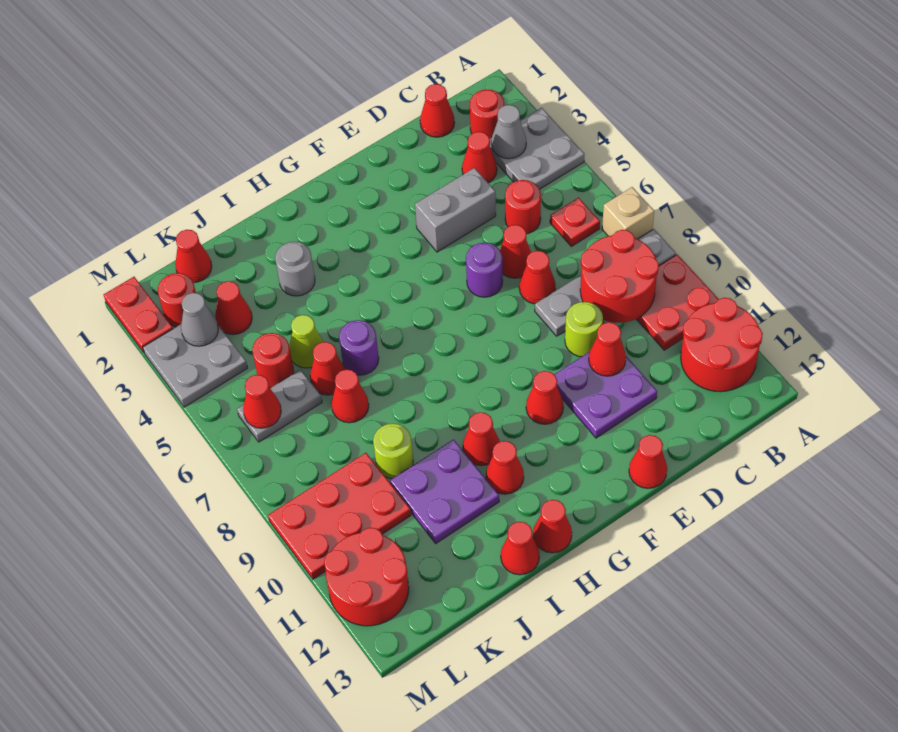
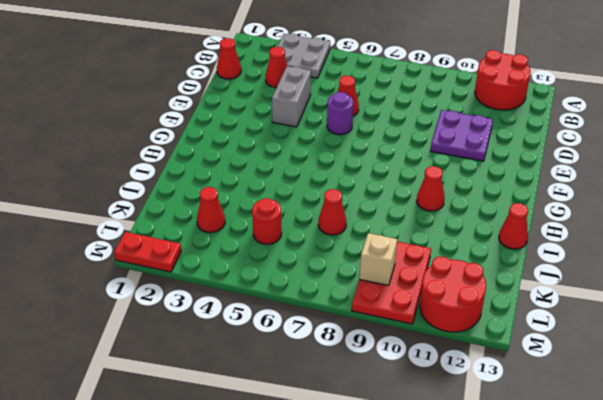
tan 1x1 brick [360,233,397,286] -> tan 1x1 brick moved to [602,187,654,239]
none -> grey 1x4 plate [535,229,676,336]
none -> red 2x2 plate [636,254,718,350]
none -> red 1x1 round brick [470,90,505,139]
none -> red 1x1 plate [550,198,600,246]

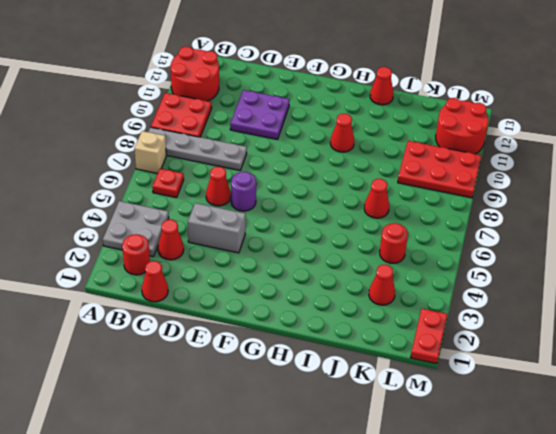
none -> red 1x1 round brick [505,180,541,234]
none -> red 1x1 cone [519,251,555,304]
none -> lime 1x1 round brick [565,302,603,357]
none -> red 1x1 cone [629,435,667,488]

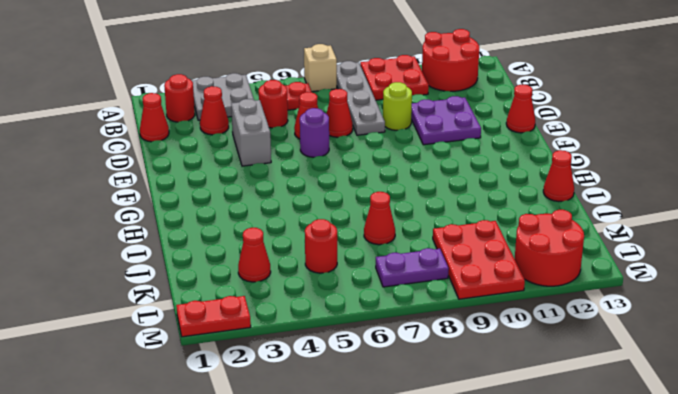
purple 1x2 plate [376,248,449,287] -> none
none -> red 1x1 cone [526,371,563,424]
none -> red 1x1 cone [463,412,500,466]
none -> red 1x1 cone [486,441,524,494]
none -> red 1x1 cone [533,500,572,553]

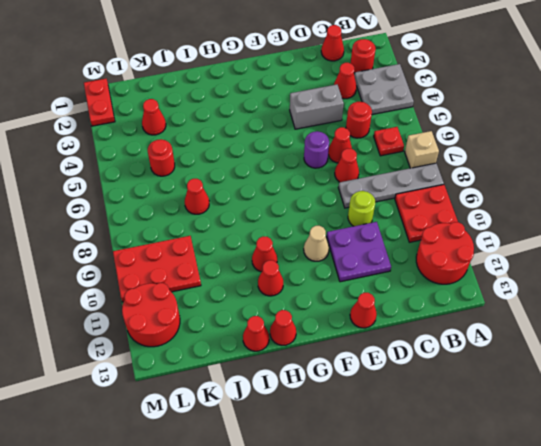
tan 1x1 cone [304,226,329,261] -> red 1x1 cone [526,371,563,424]
none -> grey 1x1 round brick [275,242,315,296]
none -> purple 1x1 round brick [339,320,379,375]
none -> purple 2x2 plate [390,439,499,543]
none -> lime 1x1 cone [289,315,323,368]

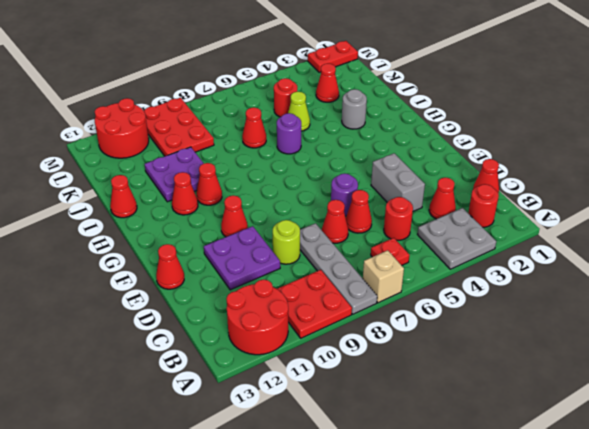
none -> red 1x1 cone [533,500,572,553]
none -> red 1x1 cone [310,342,345,395]
none -> lime 1x1 round brick [373,423,413,479]
none -> red 1x1 cone [175,230,212,283]

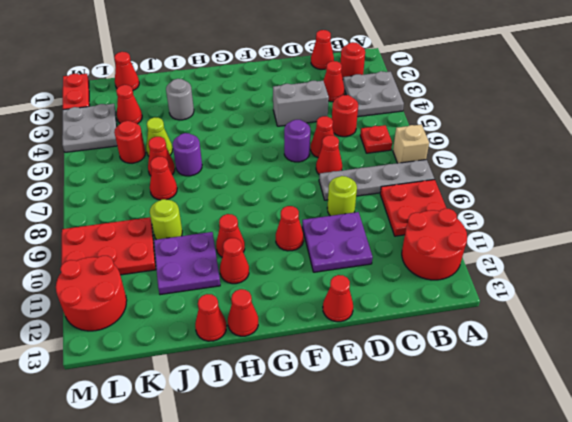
none -> grey 1x2 plate [237,370,322,442]
none -> red 1x1 round brick [158,273,196,327]
none -> grey 1x1 cone [491,105,526,159]
none -> red 2x2 round brick [580,230,659,323]

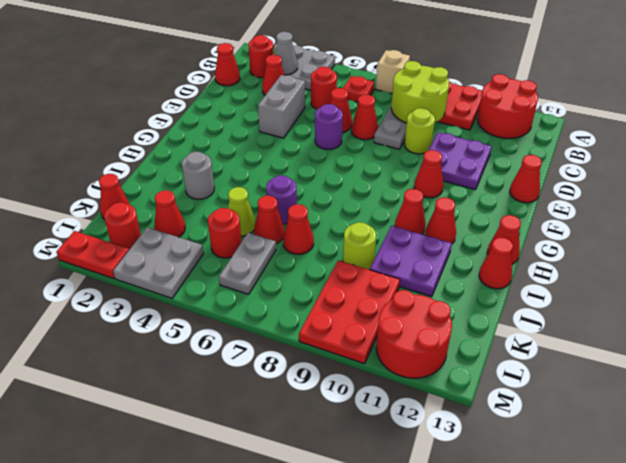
lime 2x2 round brick [391,61,449,123] -> red 2x2 round brick [580,230,659,323]
none -> red 1x1 cone [589,322,626,376]
none -> grey 1x1 cone [181,293,218,346]
none -> red 1x1 cone [243,375,281,428]

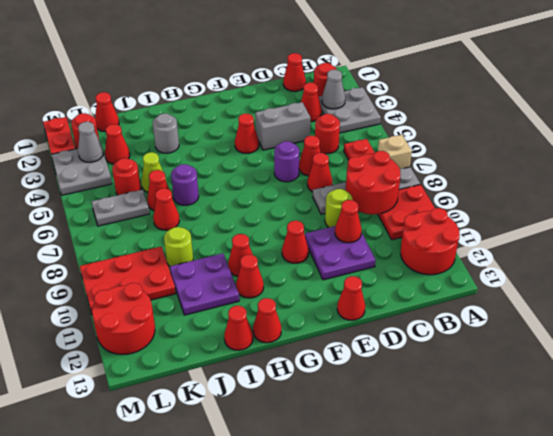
red 1x1 cone [235,114,259,153] -> red 1x1 cone moved to [243,375,281,428]

